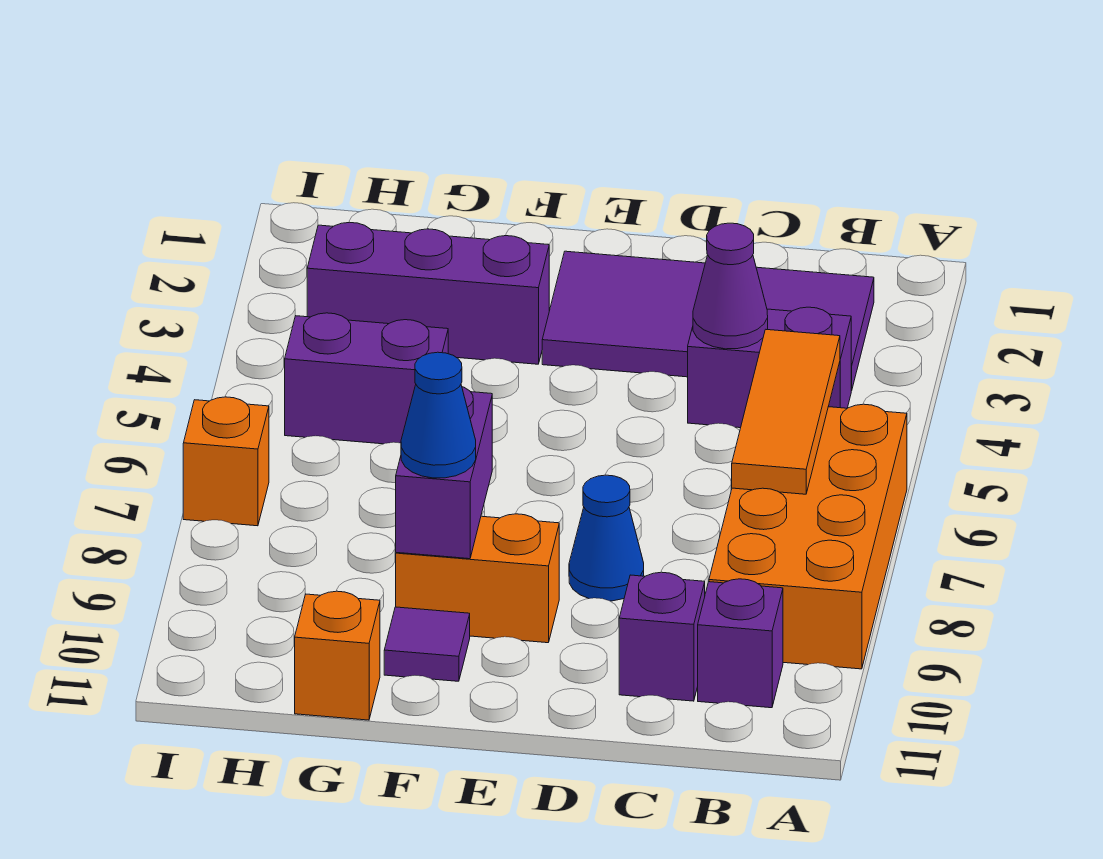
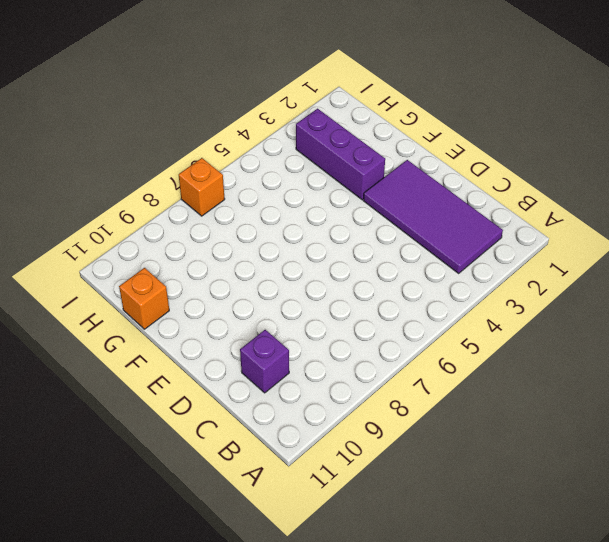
none -> orange 2x4 brick [709,404,907,669]
none -> purple 1x2 brick [688,307,852,428]
none -> purple 1x1 brick [698,579,783,708]

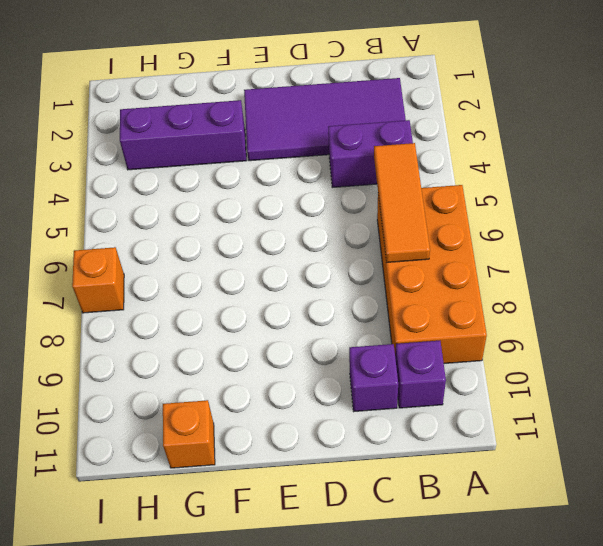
none -> blue 1x1 cone [569,475,644,601]
none -> orange 1x2 brick [396,514,559,643]
none -> purple 1x1 tile [384,607,470,681]

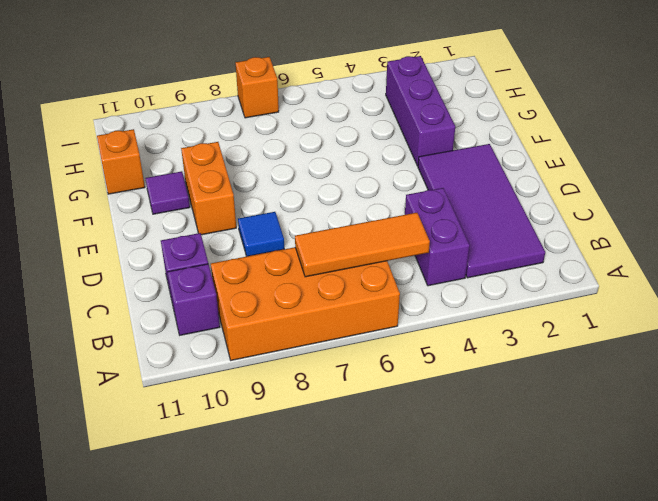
blue 1x1 tile [238,212,284,256] -> blue 1x1 cone [569,475,644,601]
none -> purple 1x2 brick [285,313,448,444]
none -> purple 1x1 cone [693,223,768,349]
none -> purple 1x2 brick [396,387,492,559]

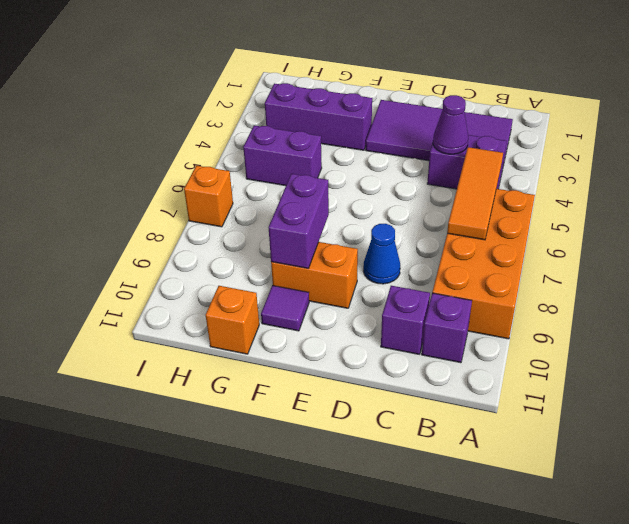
none -> blue 1x1 cone [401,352,476,478]

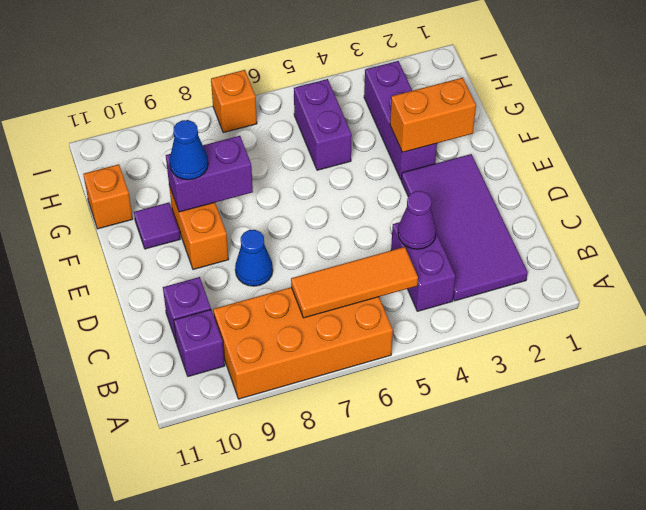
orange 1x2 brick [390,78,476,152] -> none

